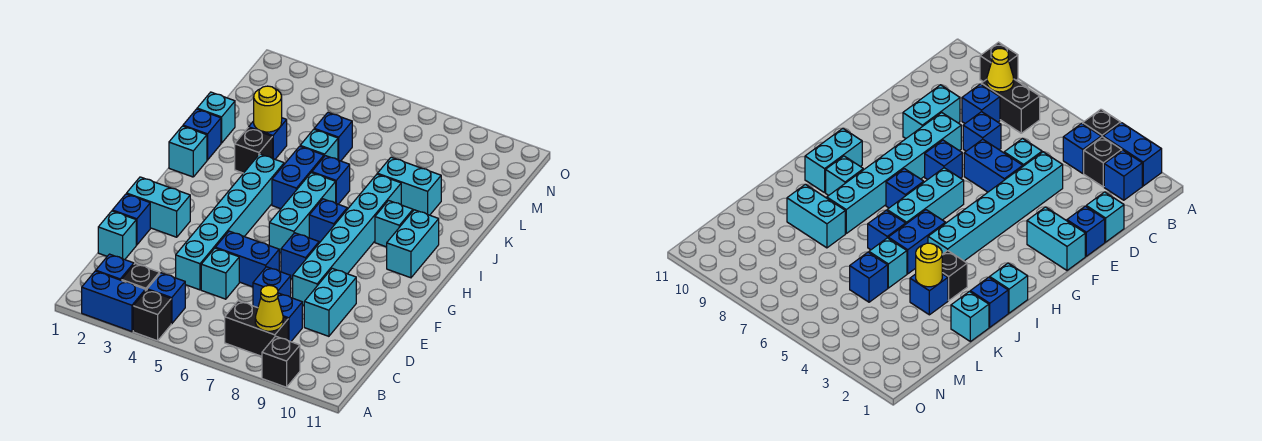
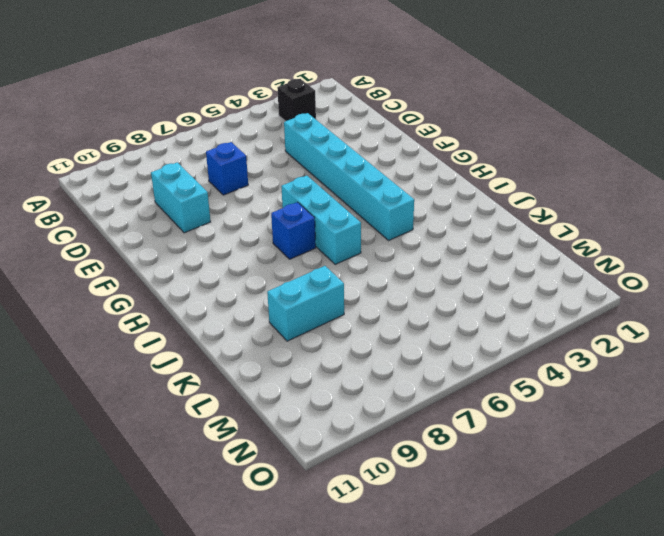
none -> blue 1x2 brick [82,271,145,331]
none -> black 1x1 brick [133,290,171,341]
none -> black 1x1 brick [262,336,300,387]
none -> blue 1x1 brick [96,254,134,280]

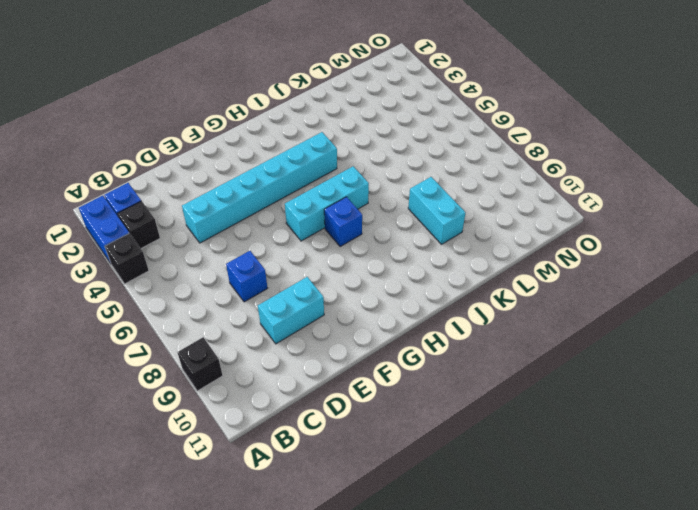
none -> blue 1x1 brick [147,273,185,324]
none -> black 1x2 brick [225,301,288,356]
none -> blue 1x1 brick [278,293,302,342]
none -> cyan 1x1 brick [98,211,136,260]

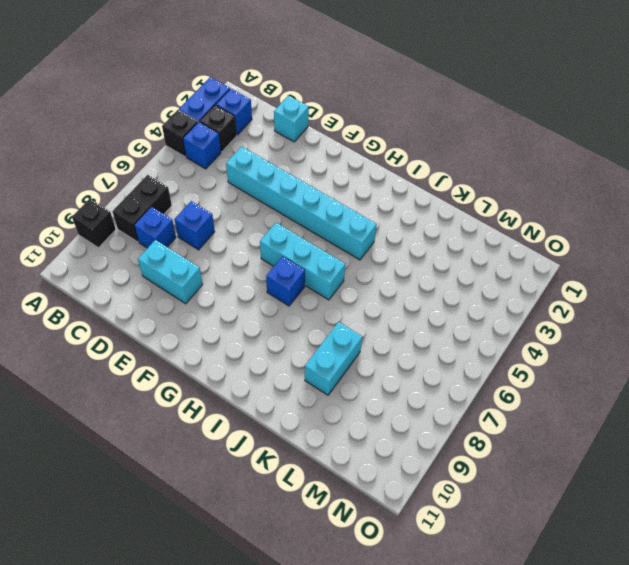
none -> cyan 1x1 brick [201,248,239,299]
none -> blue 1x1 brick [112,194,150,245]
none -> blue 1x2 brick [215,231,279,287]
none -> cyan 1x6 brick [293,174,401,305]

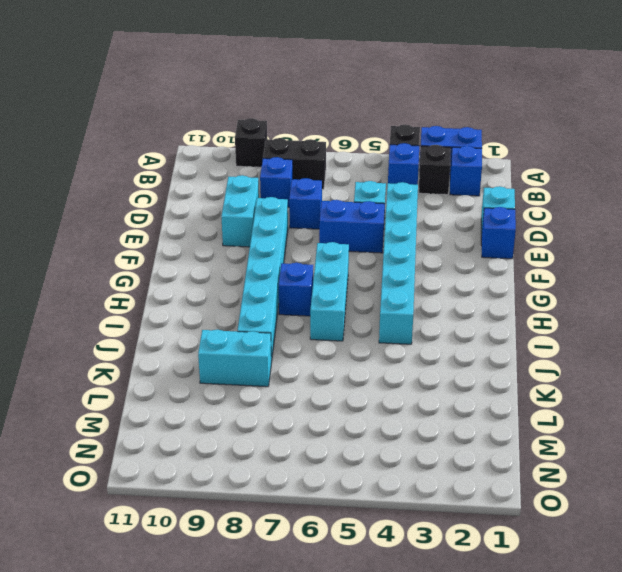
none -> cyan 1x2 brick [127,177,190,237]
none -> blue 1x1 brick [281,233,319,279]
none -> cyan 1x2 brick [387,210,439,278]
none -> cyan 1x1 brick [169,126,207,177]

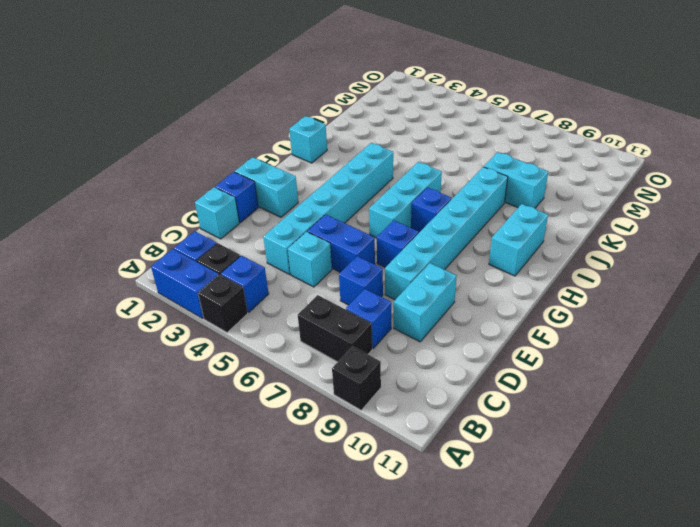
none -> blue 1x2 brick [272,146,324,209]
none -> cyan 1x1 brick [375,201,413,247]
none -> blue 1x1 brick [183,109,221,160]
none -> black 1x1 brick [235,128,273,173]

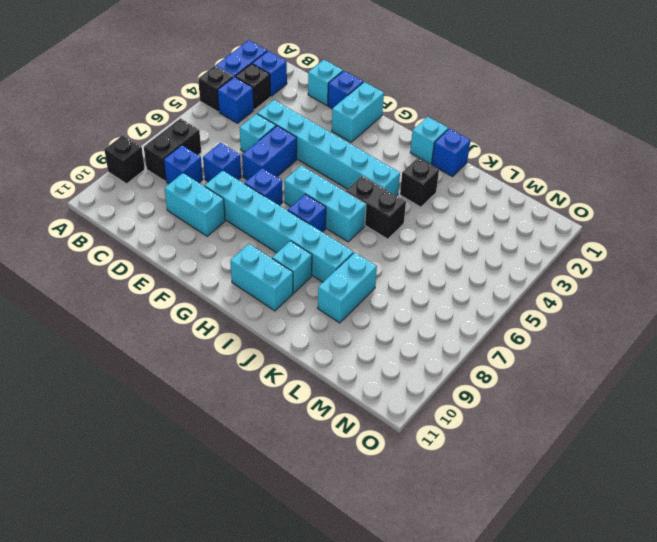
black 1x2 brick [346,176,406,239] -> blue 1x2 brick [272,146,324,209]
none -> blue 1x1 brick [312,156,350,204]
none -> cyan 1x1 brick [197,92,235,143]
none -> blue 1x1 brick [249,118,287,159]
none -> cyan 1x1 brick [300,129,338,160]

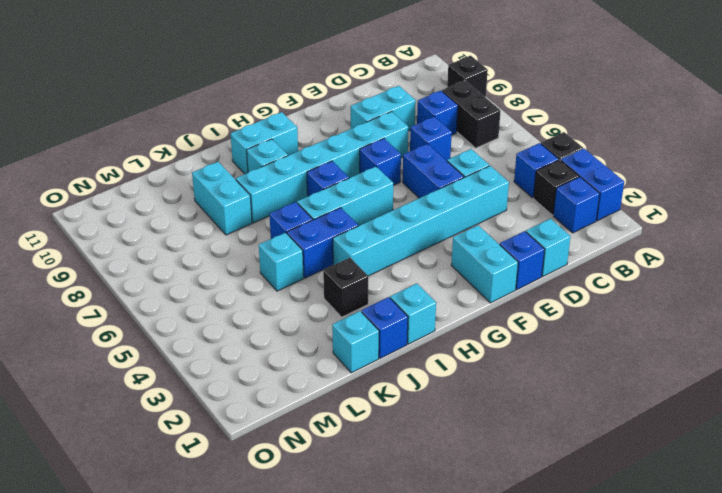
none -> blue 1x1 brick [249,118,287,159]
none -> blue 1x1 brick [314,113,352,161]
none -> yellow 1x1 cone [255,285,283,331]
none -> yellow 1x1 round brick [254,86,282,132]

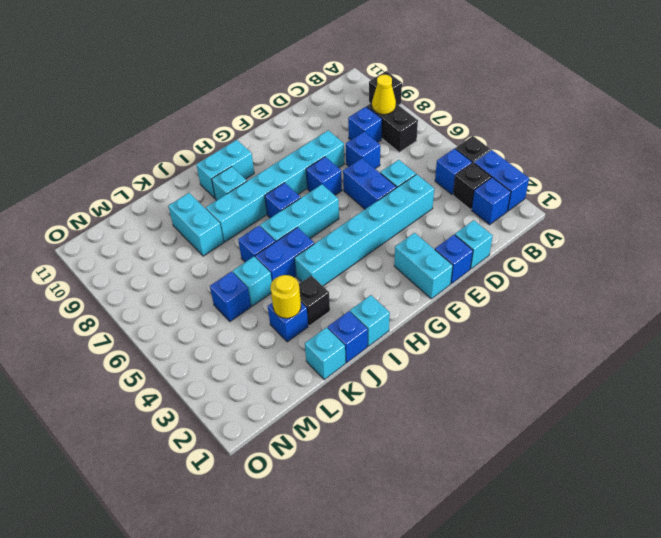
none -> cyan 1x2 brick [304,268,356,336]

